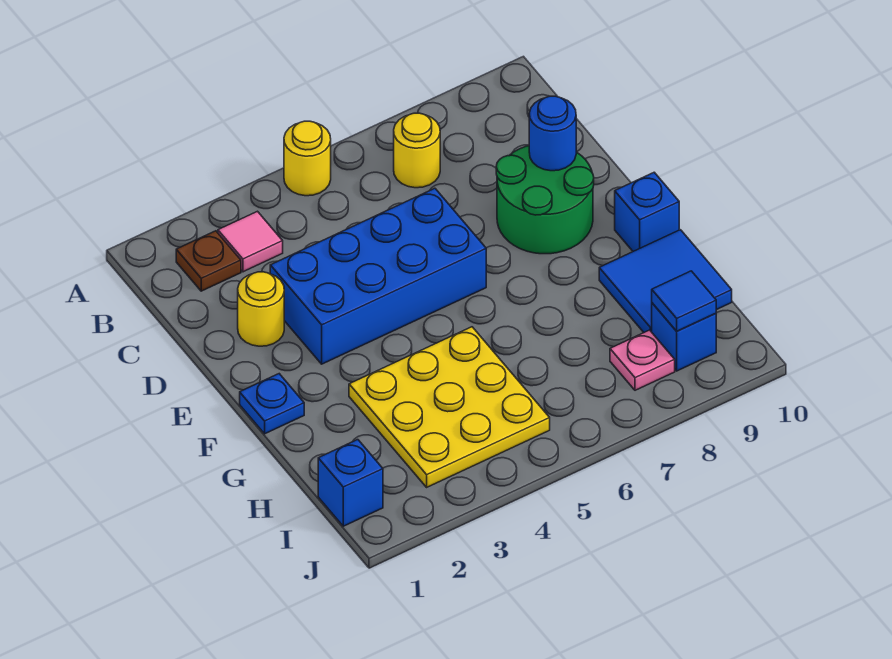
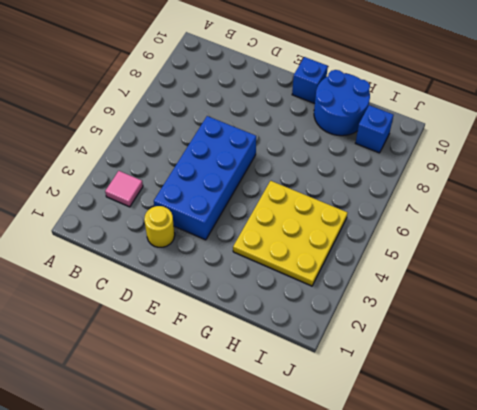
blue 2x2 round brick [314,70,370,136] -> blue 2x2 tile [599,230,732,332]
none -> yellow 1x1 round brick [284,121,331,196]
none -> brown 1x1 plate [176,231,241,291]
none -> yellow 1x1 round brick [394,113,440,188]

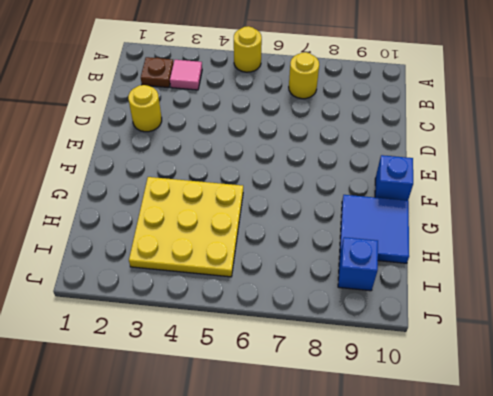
none -> blue 2x4 brick [270,188,486,364]
none -> green 2x2 round brick [496,146,594,254]
none -> blue 1x1 plate [240,374,304,434]

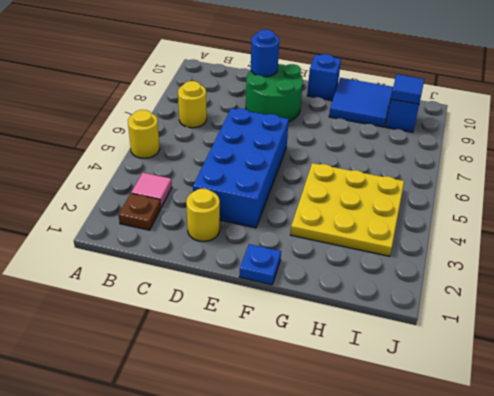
none -> blue 1x1 brick [318,440,383,526]
none -> pink 1x1 plate [610,330,675,390]

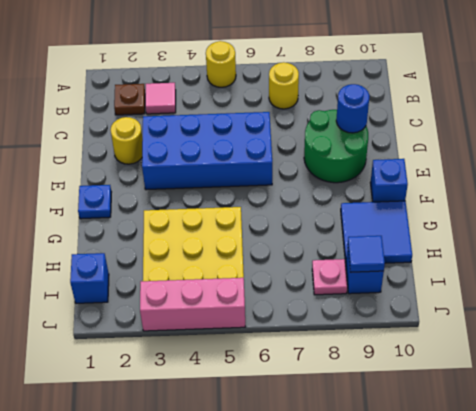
pink 1x3 brick [140,278,245,331] -> none

